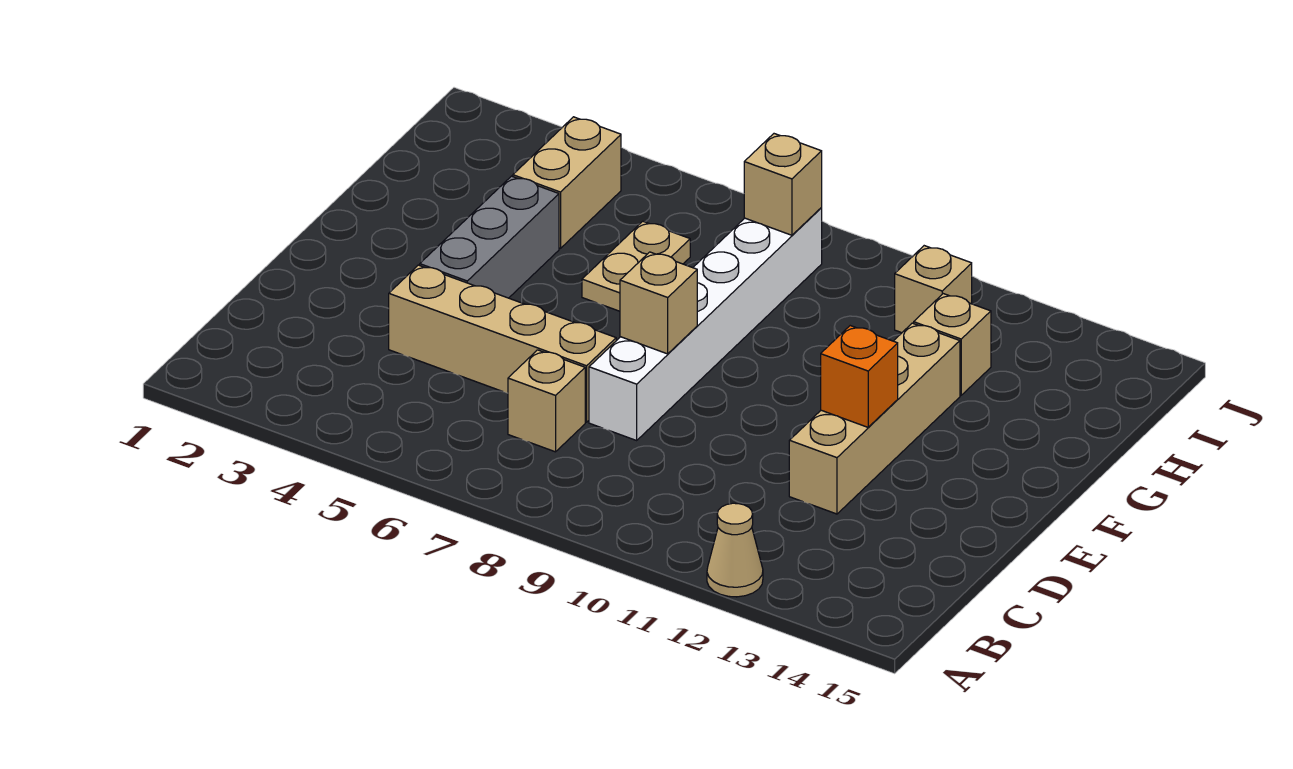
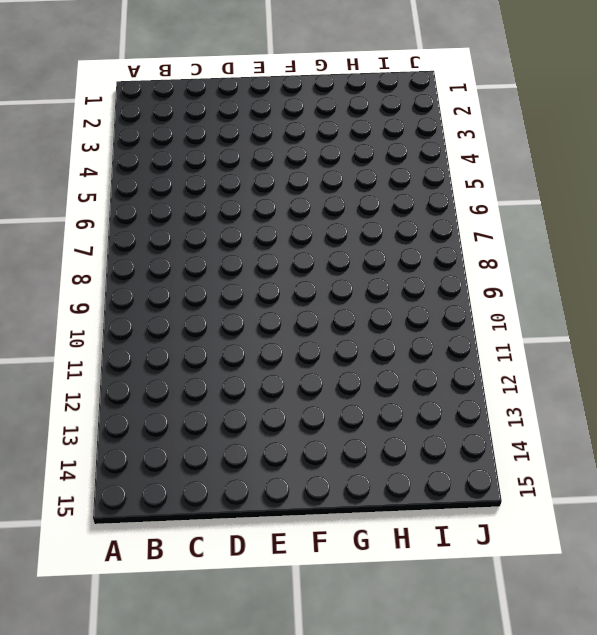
none -> tan 1x1 cone [707,503,763,597]
none -> tan 1x1 brick [508,350,585,452]
none -> tan 1x4 brick [389,265,616,422]

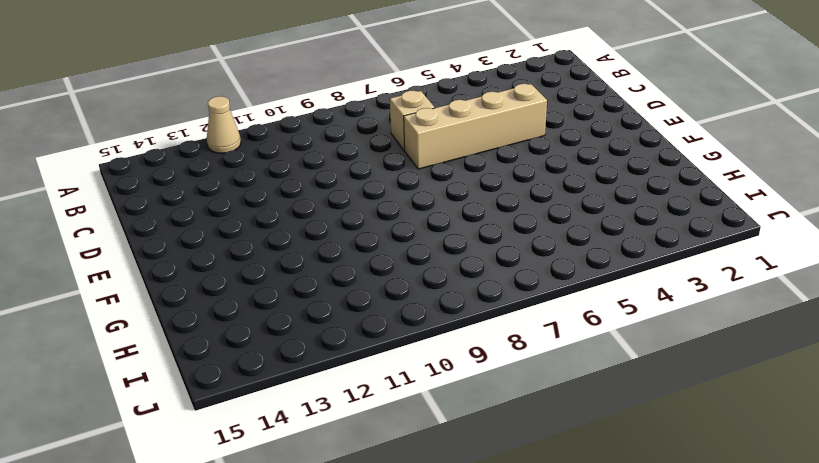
none -> white 1x6 brick [589,208,822,440]
none -> tan 1x4 brick [789,323,960,514]
none -> grey 1x3 brick [420,176,559,298]

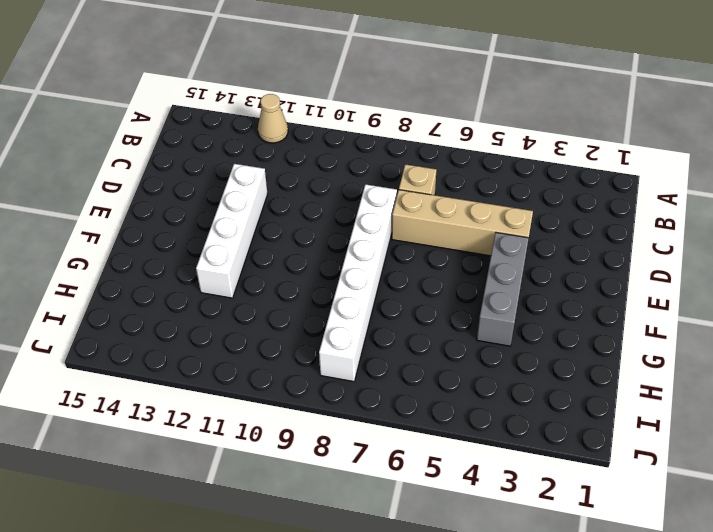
white 1x4 brick [196,164,267,298] -> tan 1x4 brick [789,323,960,514]
none -> tan 1x2 plate [582,221,690,311]
none -> tan 1x2 brick [513,117,621,248]
none -> tan 1x1 brick [914,294,991,395]

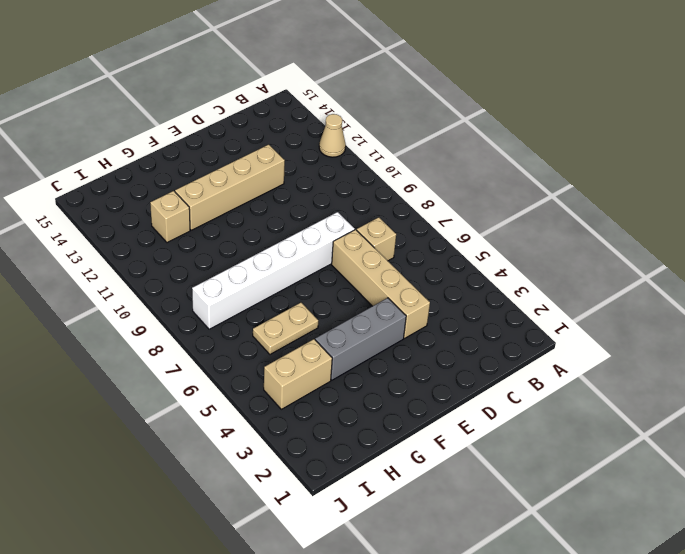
none -> tan 1x1 brick [895,246,972,333]
none -> tan 1x1 brick [620,252,697,354]
none -> orange 1x1 brick [821,326,898,427]

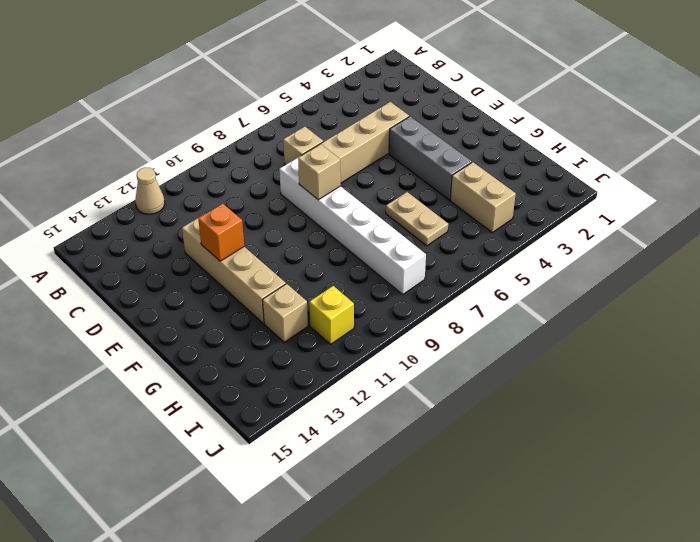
yellow 1x1 brick [309,286,354,344] -> tan 1x1 brick [895,246,972,333]
none -> tan 1x1 brick [744,134,822,235]

